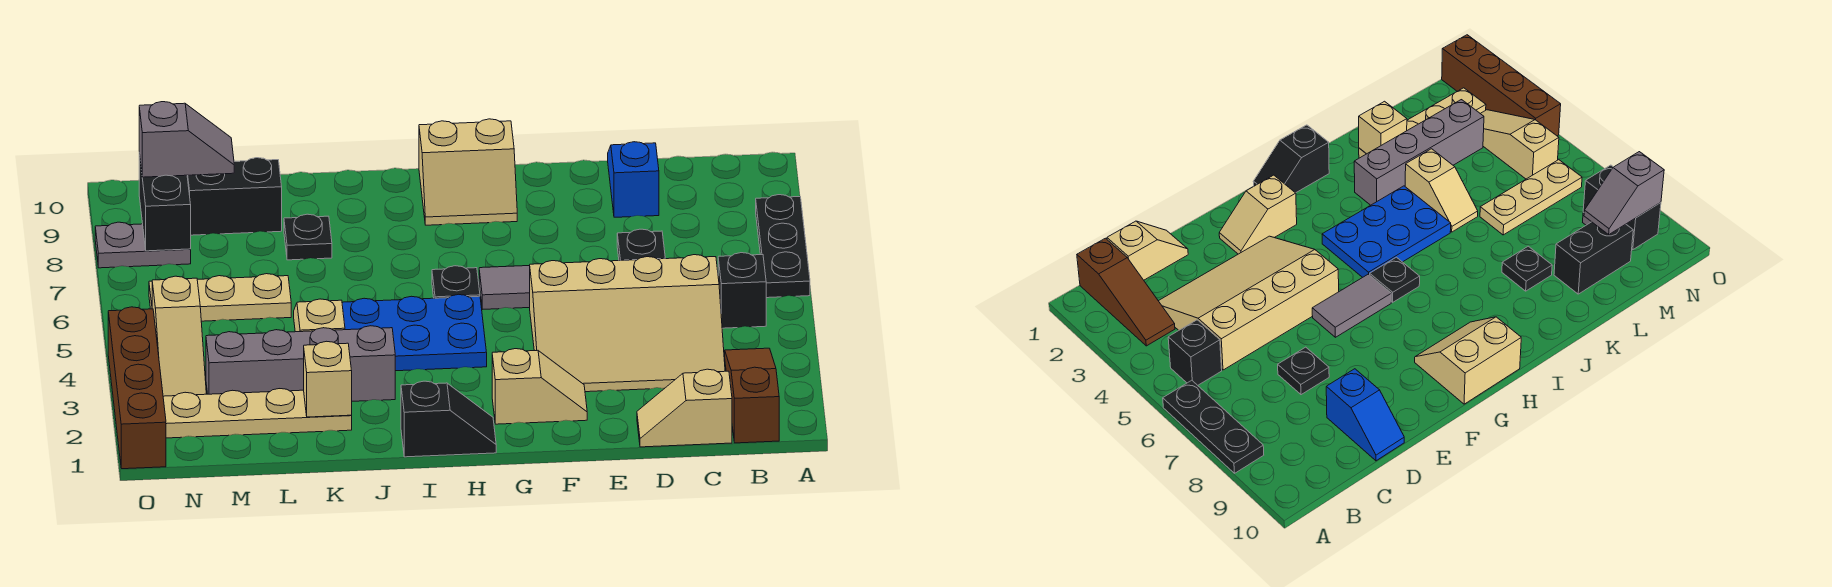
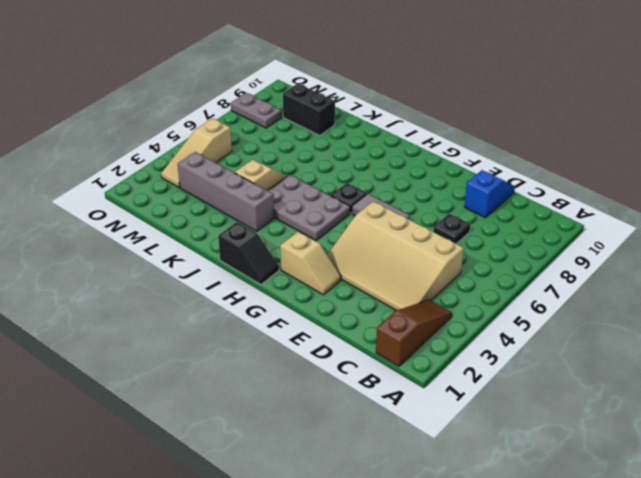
grey 2x3 plate [268,175,350,240] -> blue 2x3 plate [342,294,487,371]
none -> black 1x3 plate [756,195,810,298]
none -> black 1x1 brick [718,253,766,328]
none -> tan 1x2 slope [637,369,732,447]

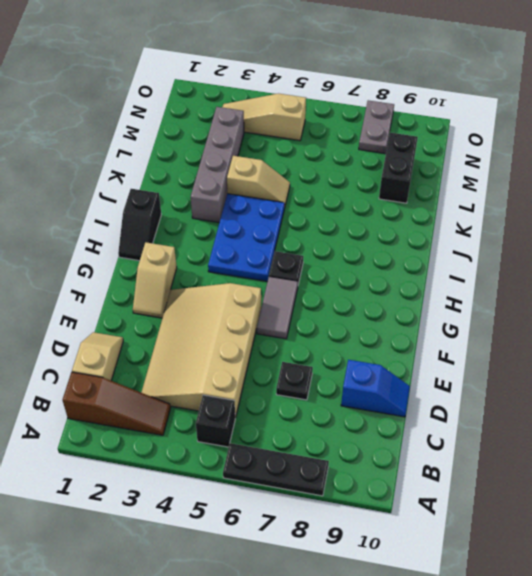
none -> tan 2x2 slope [419,119,517,225]
none -> tan 1x4 plate [163,389,352,438]
none -> black 1x1 plate [284,214,332,260]

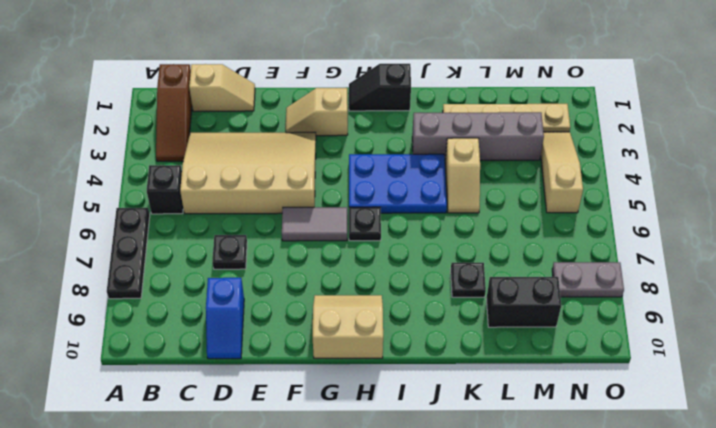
none -> tan 1x3 plate [149,274,291,321]
none -> brown 1x4 brick [108,307,166,469]
none -> tan 1x1 brick [304,341,352,417]

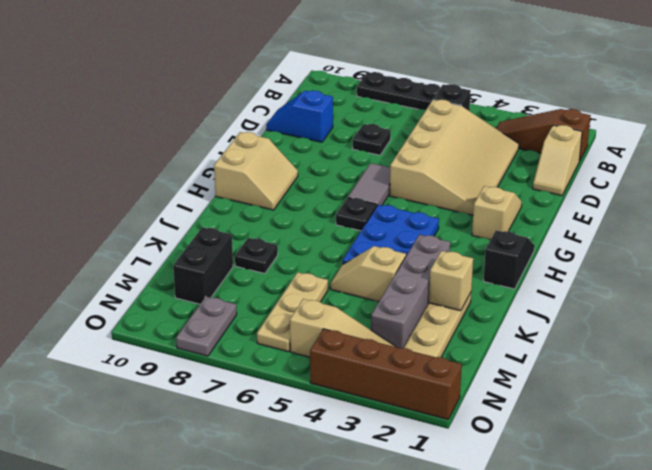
none -> black 1x2 brick [139,153,191,251]
none -> grey 1x2 slope [139,102,234,177]

